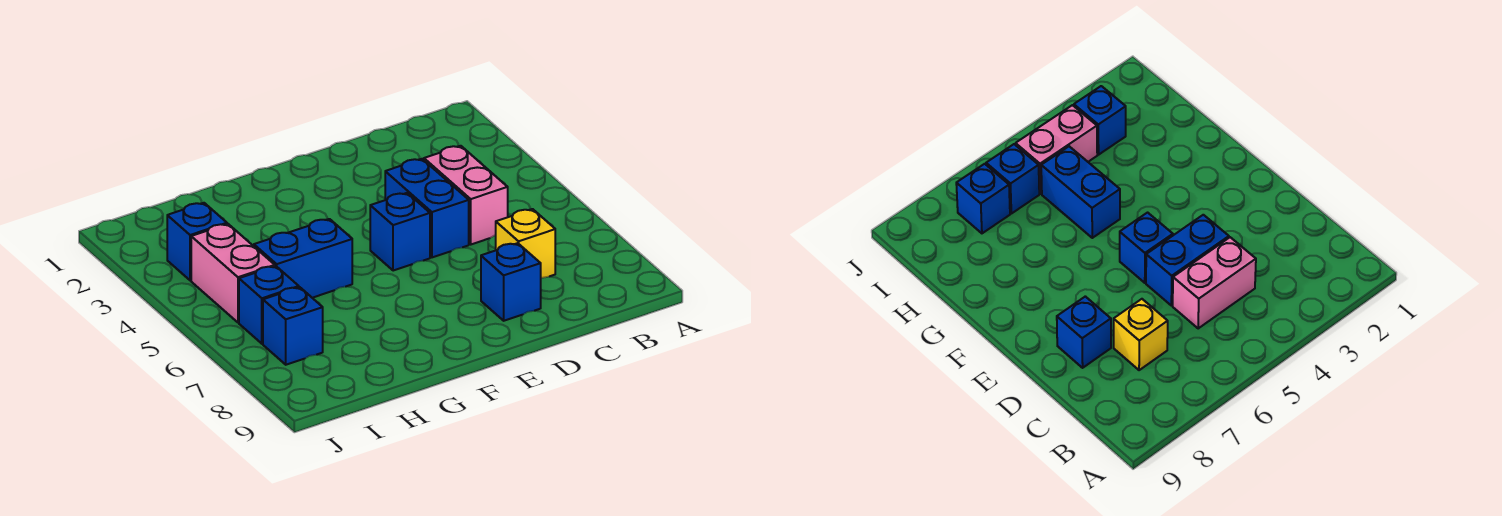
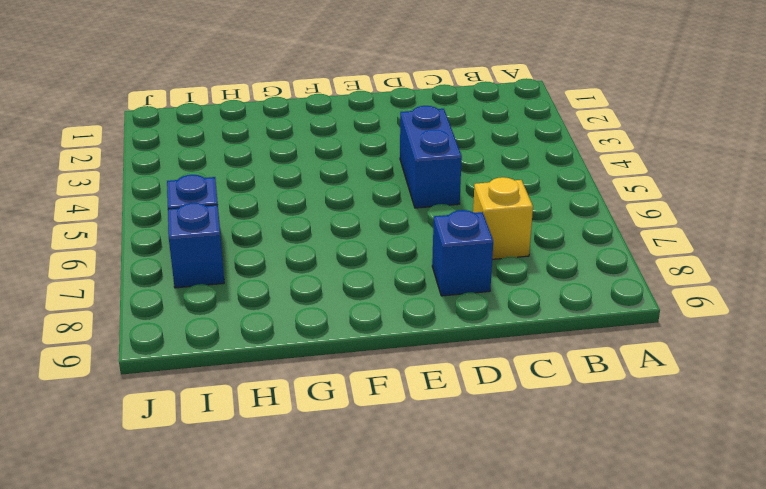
none -> pink 1x2 brick [424,146,508,244]
none -> blue 1x1 brick [370,193,430,271]

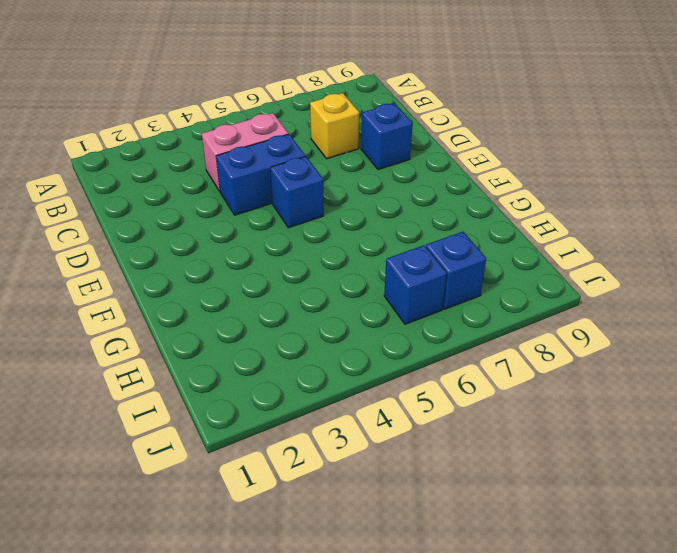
none -> blue 1x2 brick [254,219,352,298]
none -> blue 1x1 brick [167,203,227,280]

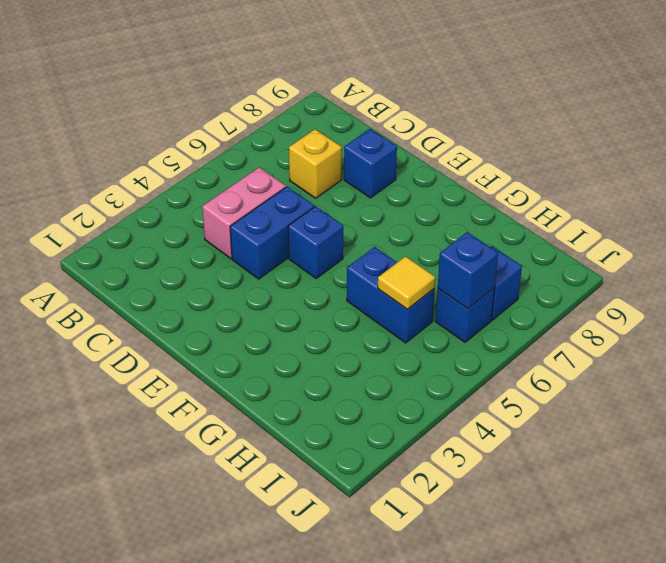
yellow 1x1 tile [378,256,435,309] -> none
blue 1x1 brick [438,232,498,309] -> blue 1x1 brick moved to [167,203,227,280]
none -> pink 1x2 brick [191,224,275,323]

